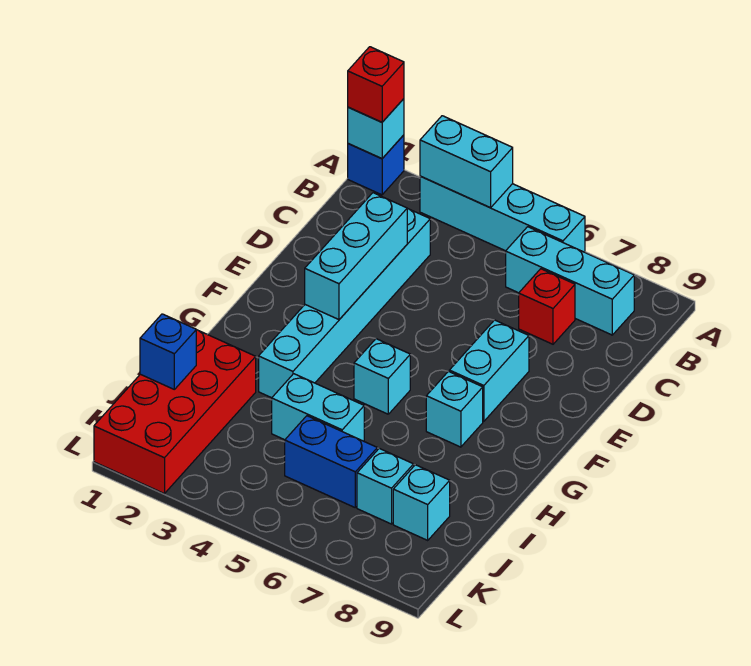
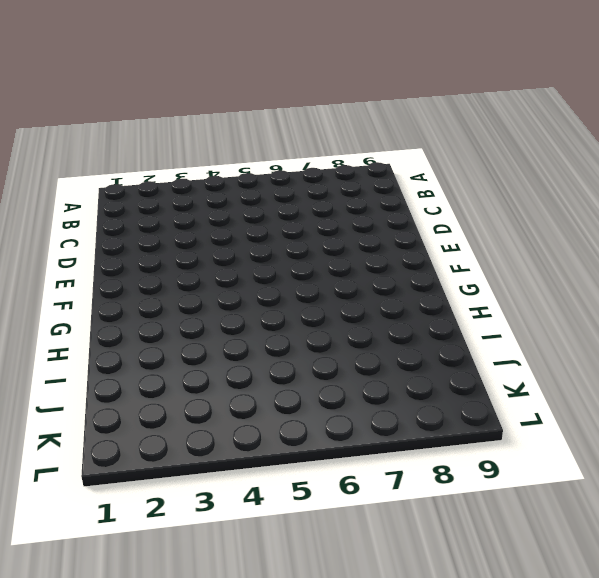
none -> blue 1x1 brick [348,135,404,195]
none -> cyan 1x4 brick [420,176,585,252]
none -> cyan 1x3 brick [506,227,634,335]

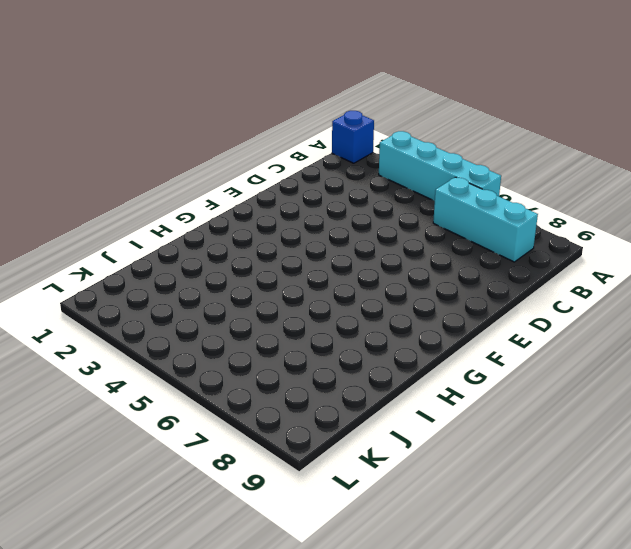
none -> cyan 1x6 brick [259,209,430,398]
none -> red 1x1 brick [519,269,575,344]
none -> cyan 1x2 brick [449,320,529,421]

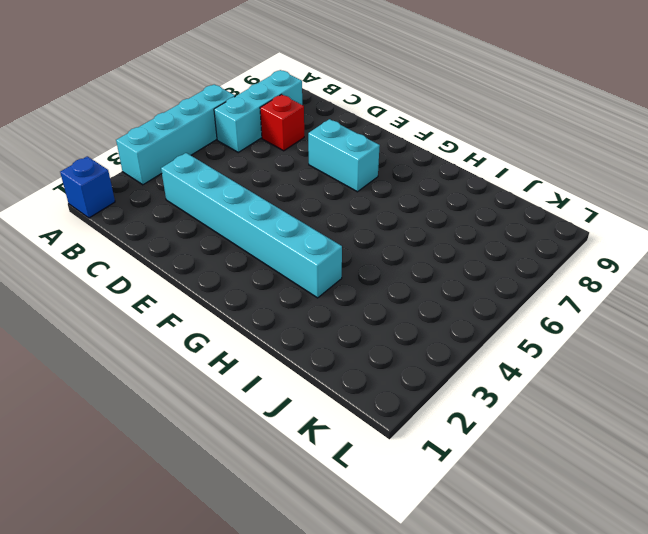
none -> cyan 1x1 brick [354,339,410,414]
none -> cyan 1x1 brick [426,371,483,447]
none -> red 2x4 brick [94,330,256,494]

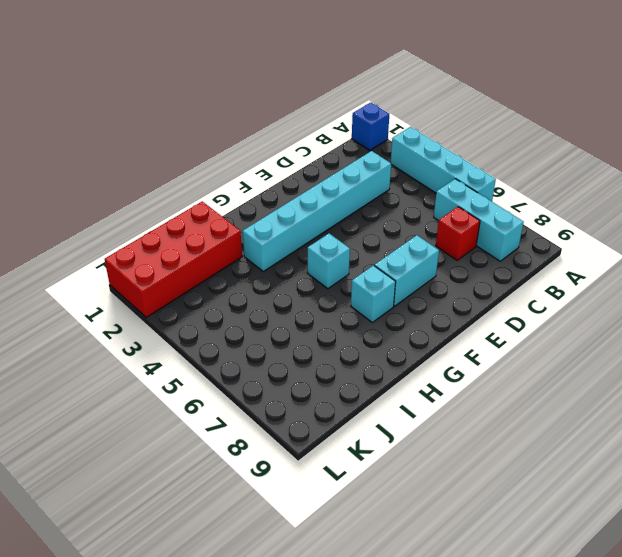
none -> cyan 1x2 brick [272,374,364,441]
none -> blue 1x2 brick [285,416,377,507]
none -> cyan 1x1 brick [357,448,414,524]

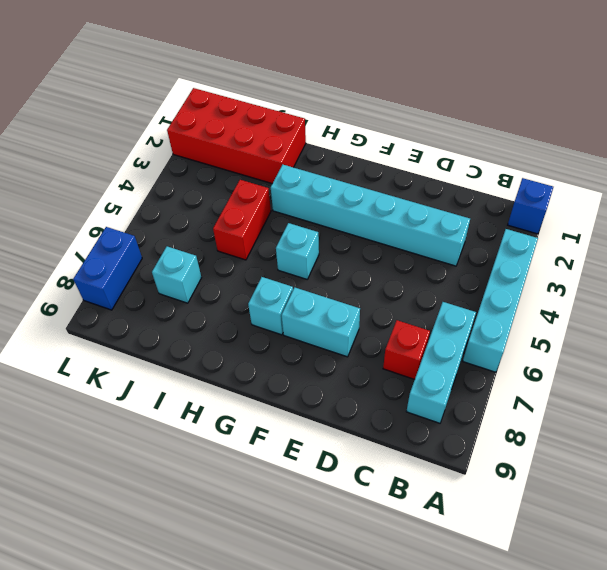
red 1x2 brick [213,180,271,260] -> cyan 1x2 brick [272,374,364,441]
blue 1x2 brick [73,227,142,310] -> blue 1x2 brick moved to [285,416,377,507]
none -> cyan 1x1 brick [393,465,450,540]
none -> cyan 1x1 brick [348,99,404,159]
none -> cyan 1x2 brick [420,116,513,208]

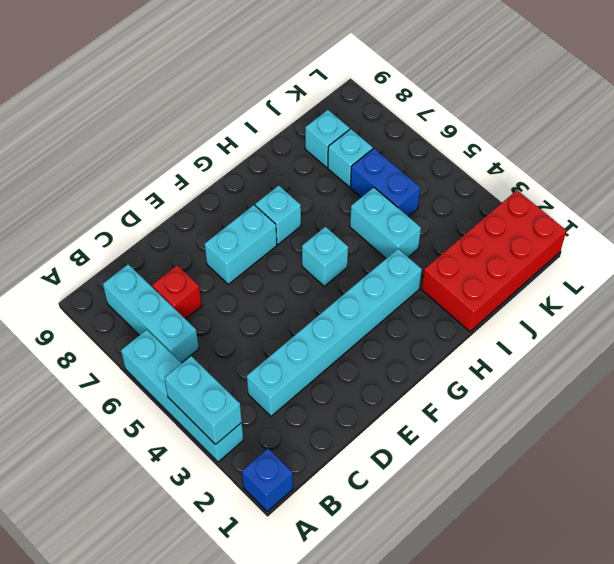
none -> cyan 1x1 brick [348,99,404,159]
none -> cyan 1x3 brick [305,193,407,320]
none -> blue 1x1 brick [140,314,196,389]

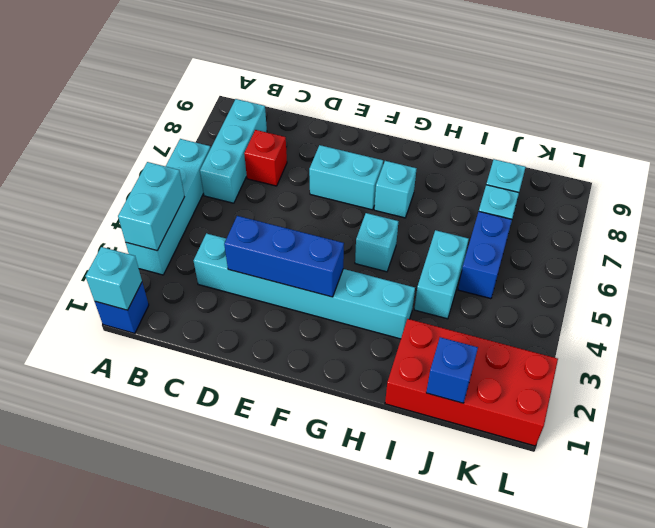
blue 1x3 brick [224,216,344,297] -> cyan 1x3 brick [305,193,407,320]
none -> red 1x1 brick [348,47,404,122]

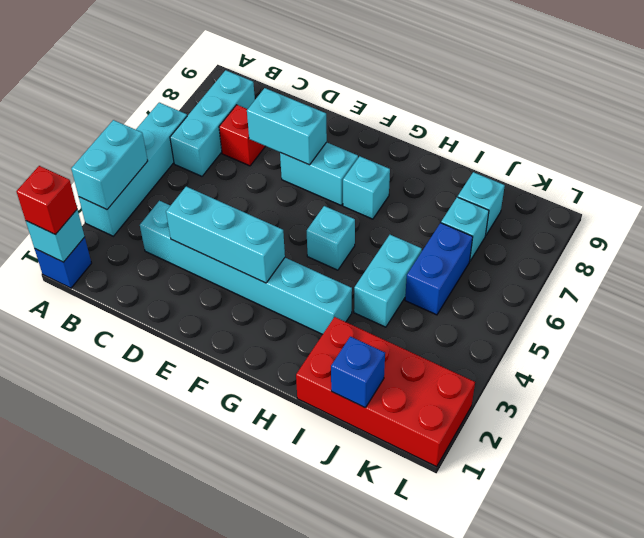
cyan 1x2 brick [247,88,327,165] -> none

